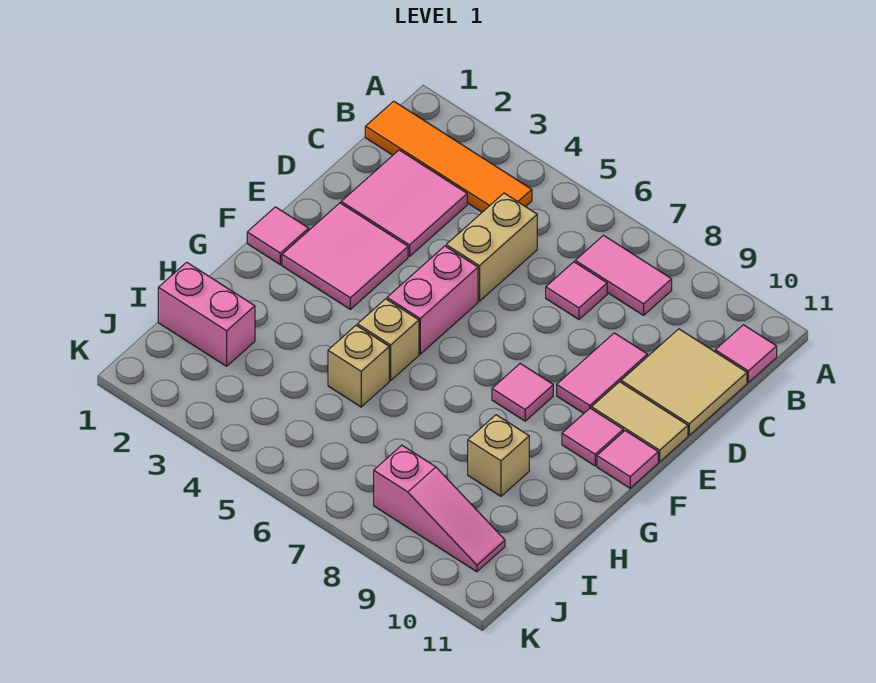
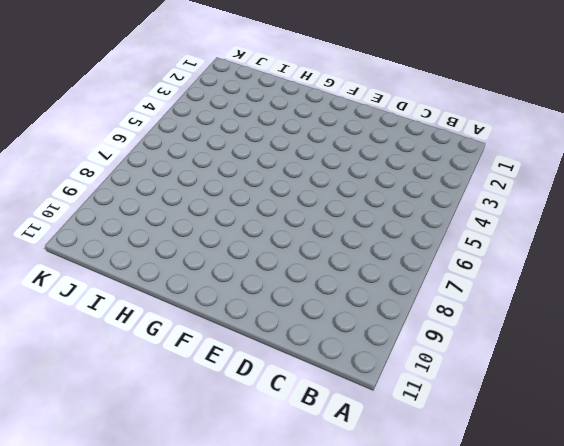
none -> orange 1x4 tile [365,101,532,212]
none -> pink 1x2 tile [575,235,672,315]
none -> pink 1x1 tile [715,325,777,382]

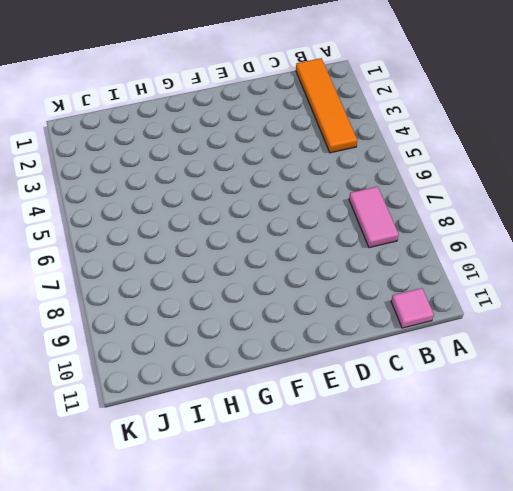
none -> pink 2x2 tile [341,150,467,256]
none -> tan 1x2 brick [446,193,537,301]
none -> pink 1x1 tile [546,262,607,319]

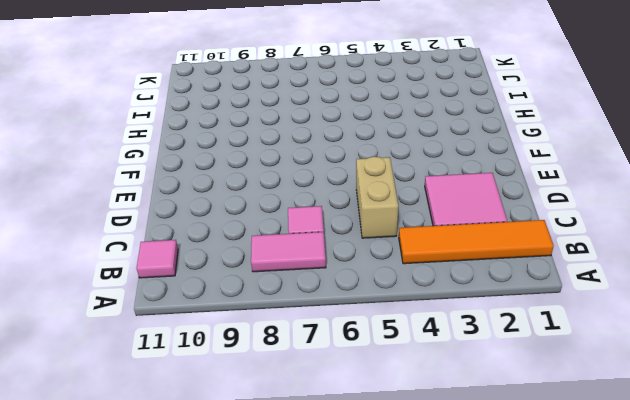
none -> tan 2x2 tile [621,329,747,435]
none -> pink 1x2 tile [557,333,648,413]
none -> pink 2x2 tile [282,203,408,309]

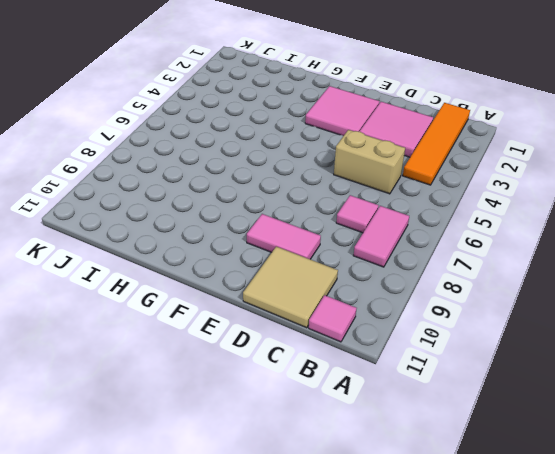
none -> pink 1x2 brick [387,246,478,354]
none -> tan 1x2 tile [591,382,688,462]
none -> pink 1x1 tile [247,207,309,265]

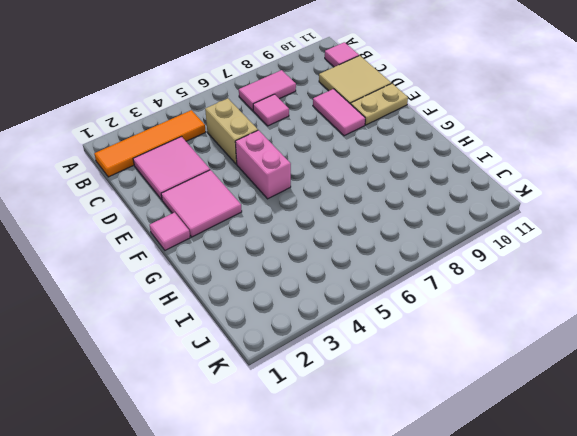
tan 1x2 plate [351,83,408,125] -> tan 1x2 tile [591,382,688,462]
none -> pink 1x1 tile [492,364,553,421]
none -> pink 1x1 tile [562,408,623,466]
none -> pink 1x1 tile [597,431,658,488]

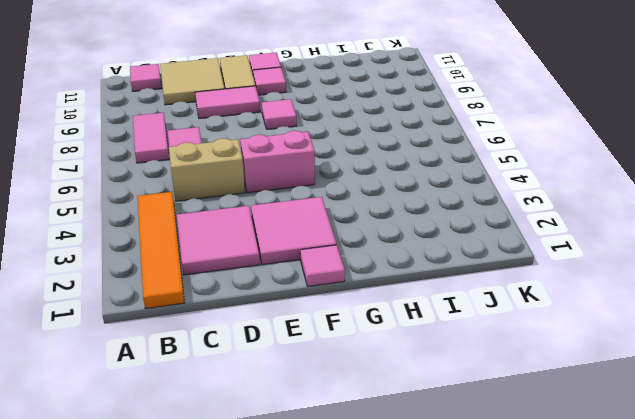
none -> tan 1x1 brick [357,299,419,380]
none -> tan 1x1 brick [328,325,389,407]
none -> tan 1x1 brick [468,415,529,496]

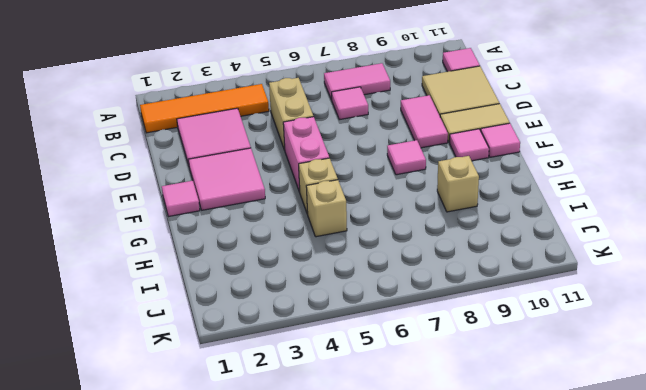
none -> pink 1x2 brick [158,262,255,366]
none -> pink 1x3 slope [374,445,505,572]

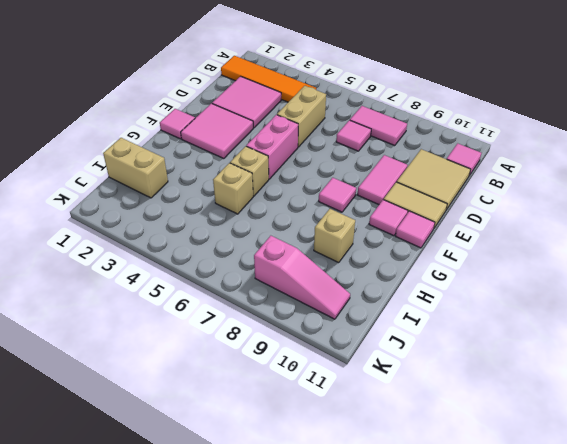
tan 1x2 brick [103,138,168,198] -> pink 1x2 brick [158,262,255,366]

